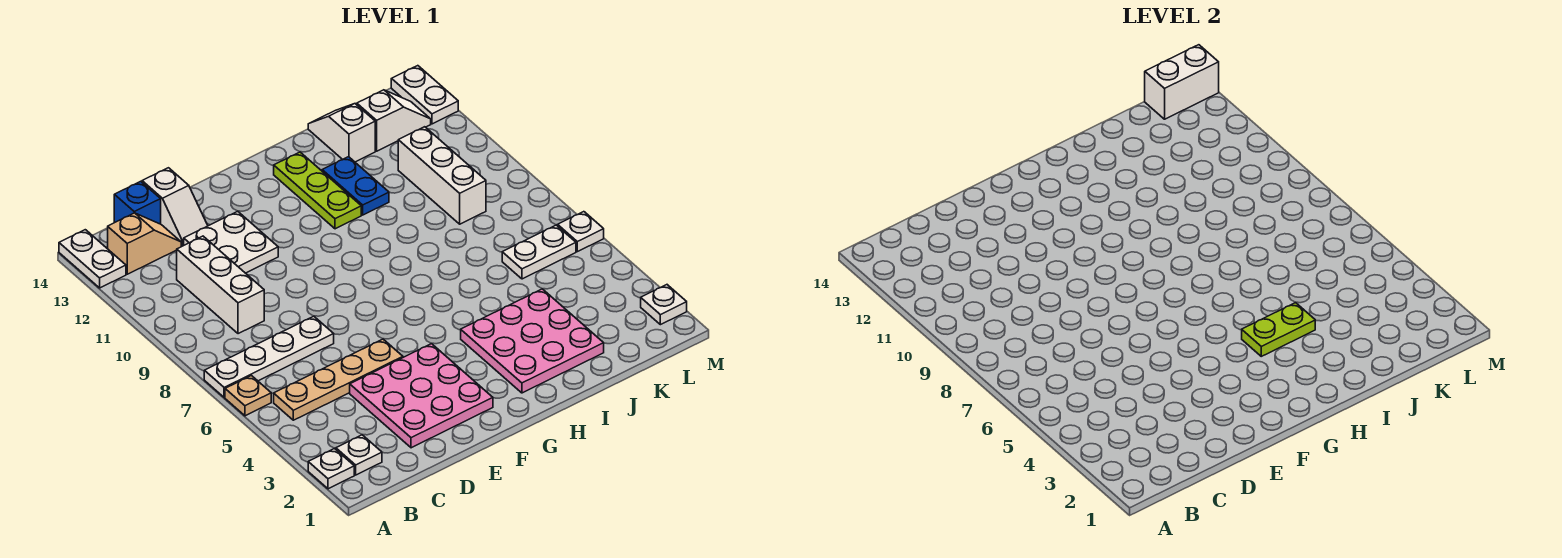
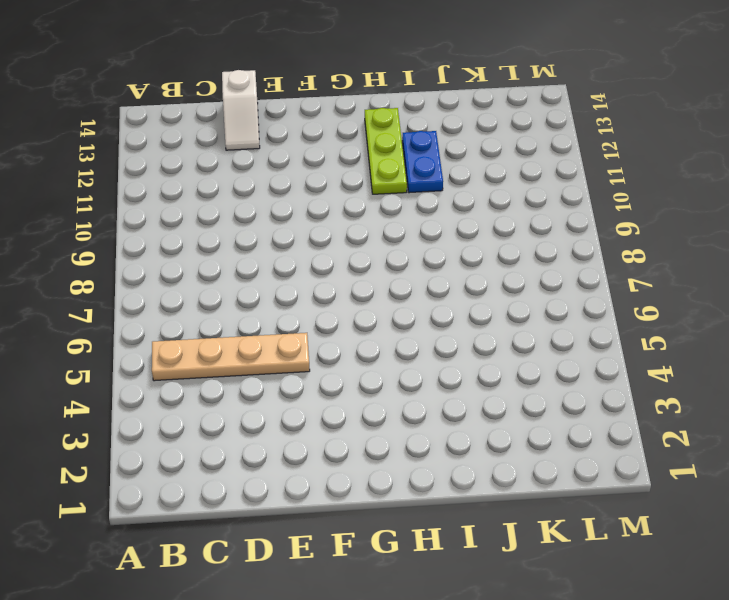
none -> white 1x1 plate [308,448,354,489]
none -> tan 1x1 plate [225,376,271,416]
none -> white 1x4 plate [204,316,334,398]

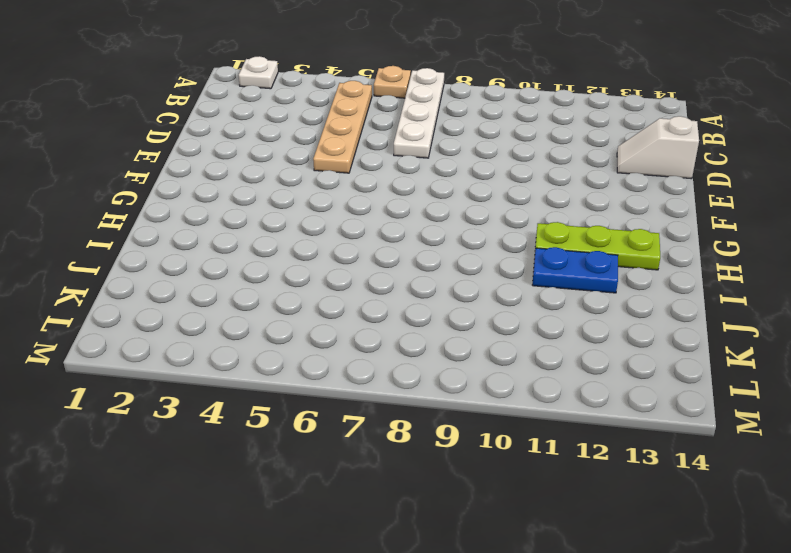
none -> white 1x2 plate [59,230,126,288]
none -> white 1x1 plate [336,435,382,475]
none -> tan 1x2 slope [108,213,181,274]

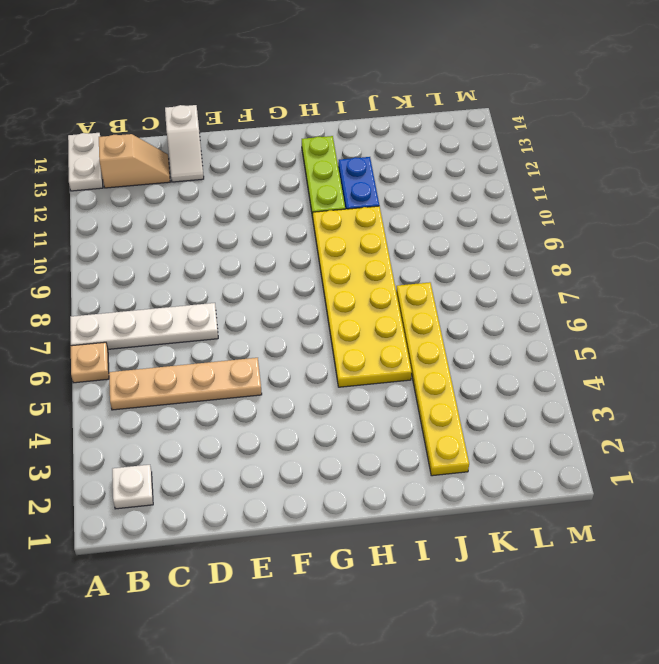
yellow 2x6 plate [313,206,412,387] -> none
yellow 1x6 plate [396,282,469,476] -> pink 3x3 plate [461,289,604,393]
none -> white 1x1 plate [308,448,354,489]
none -> white 1x3 brick [177,236,264,334]
none -> blue 1x1 brick [114,181,161,224]

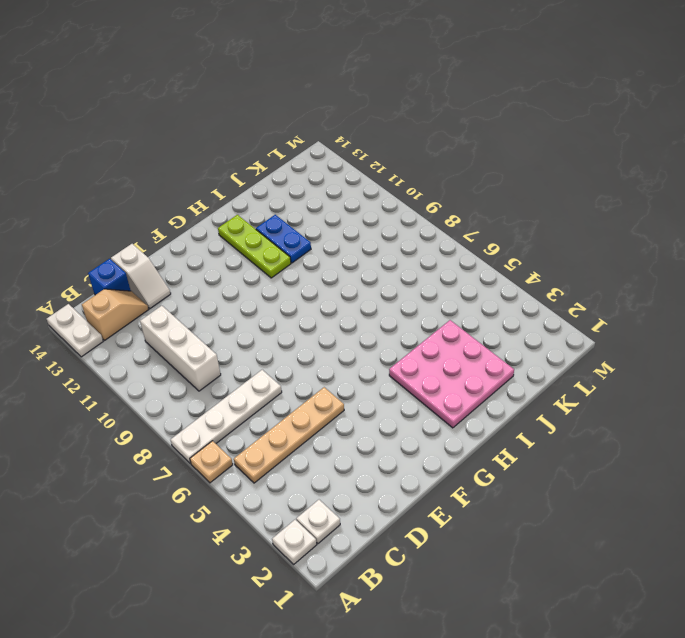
none -> pink 3x3 plate [350,344,493,448]
none -> white 2x2 plate [184,211,278,273]
none -> white 1x2 slope [308,104,375,162]

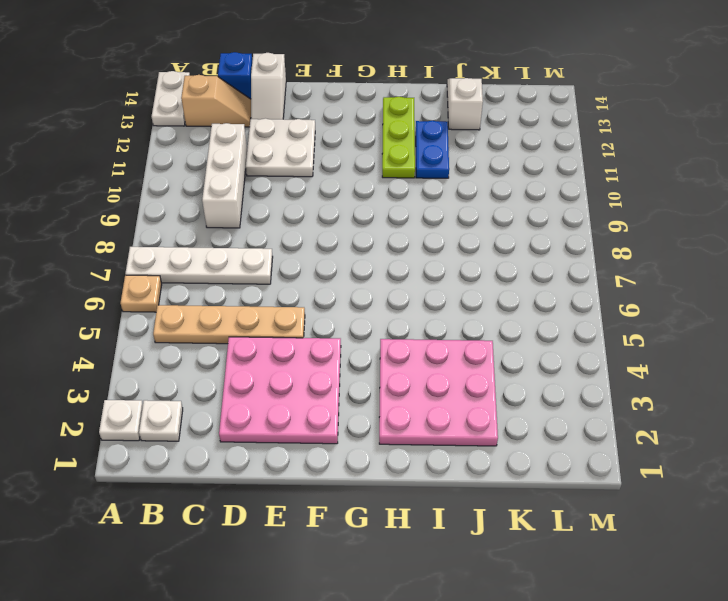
none -> white 1x2 plate [502,225,576,279]
none -> white 1x3 brick [398,127,486,224]
none -> white 1x2 slope [357,90,431,151]

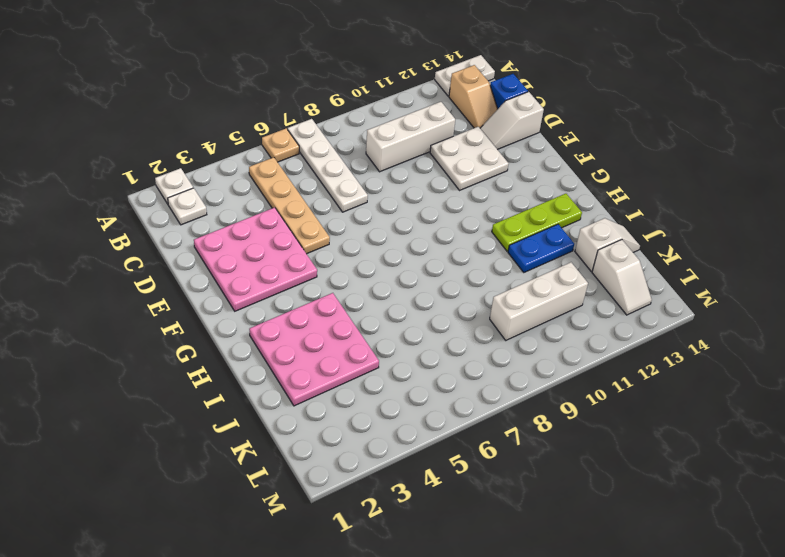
none -> white 1x2 plate [502,225,576,279]
none -> white 1x1 plate [641,285,687,325]
none -> white 1x1 plate [558,212,604,252]

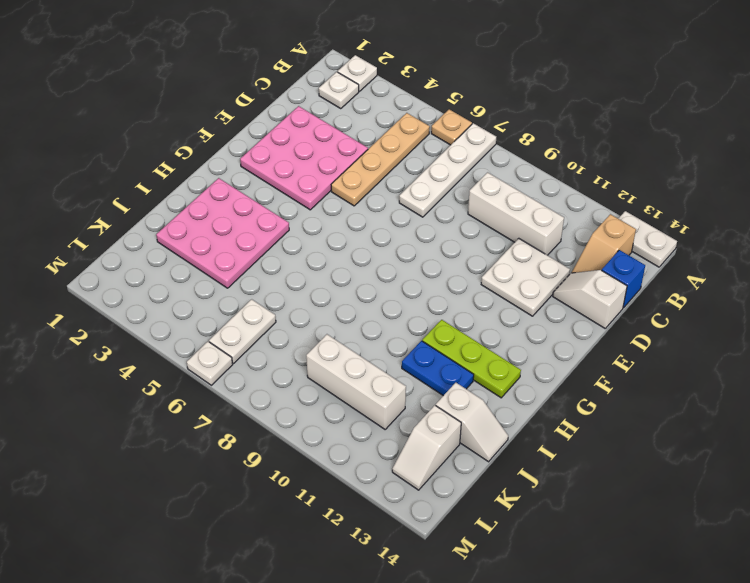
none -> white 1x1 plate [641,285,687,325]
none -> white 1x2 plate [391,66,458,124]
none -> lime 1x2 plate [1242,303,1315,356]

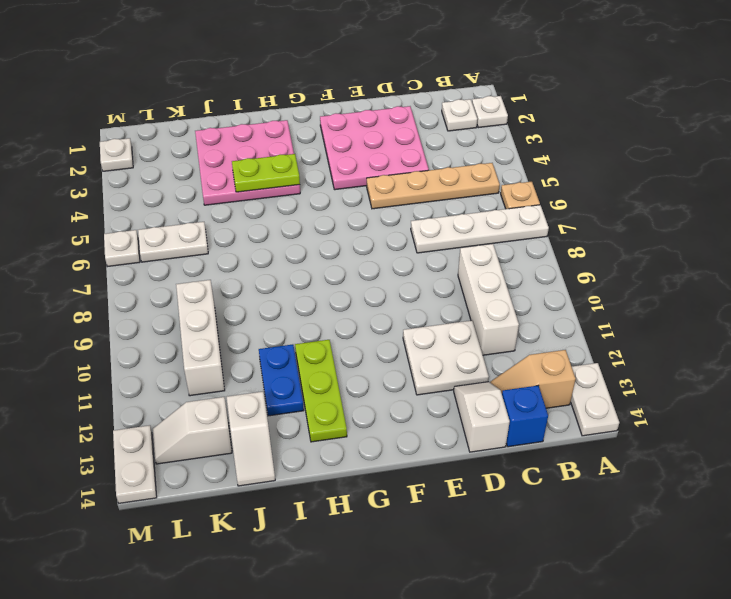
none -> white 1x2 brick [1145,45,1219,119]

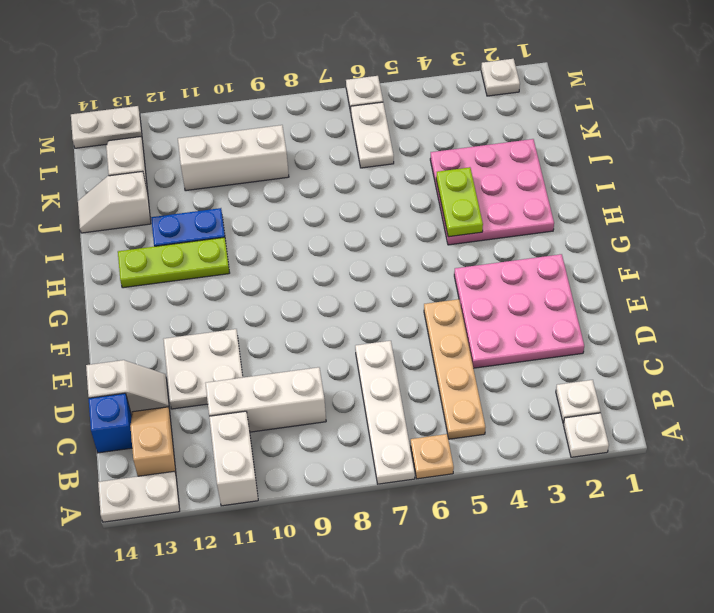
white 1x2 brick [209,411,258,506] -> white 1x2 brick moved to [1145,45,1219,119]

